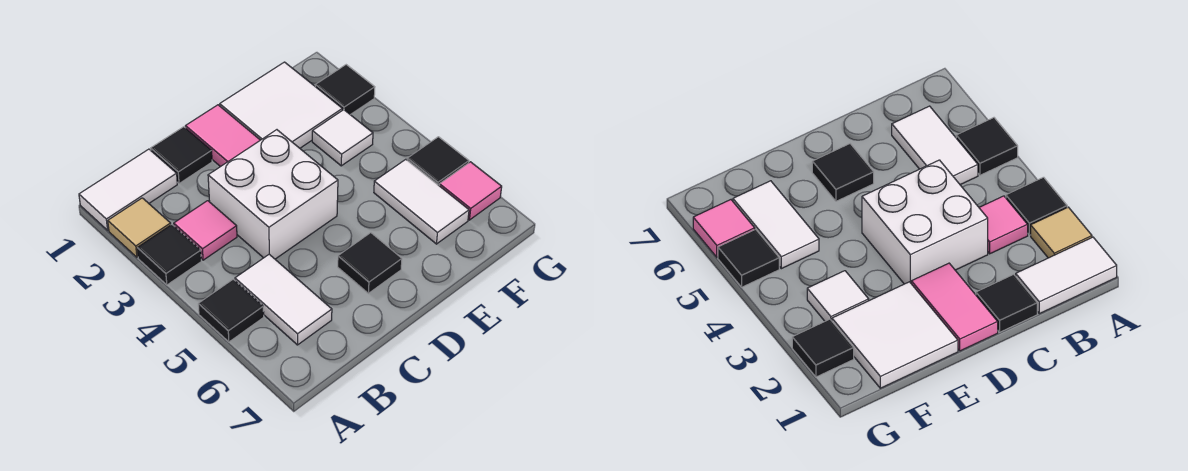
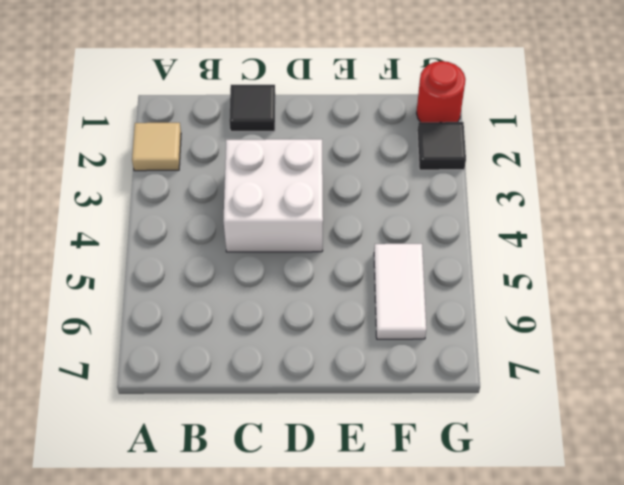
red 1x1 round brick [417,61,466,122] -> none
none -> white 1x2 tile [79,149,177,230]
none -> black 1x1 tile [137,225,201,285]
none -> black 1x1 tile [198,279,264,342]

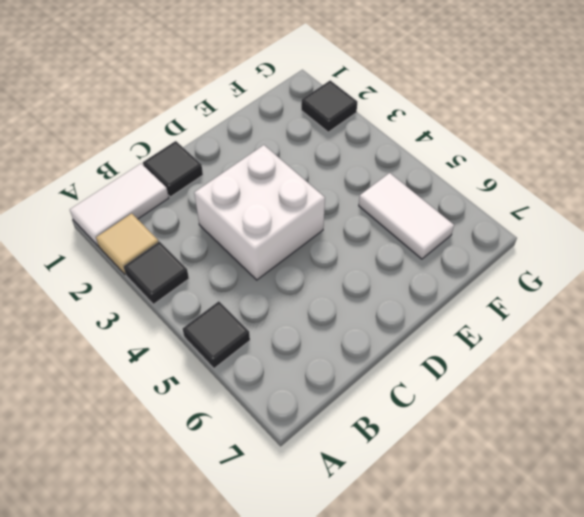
none -> pink 1x1 tile [174,201,237,260]
none -> white 1x2 tile [235,254,332,345]
none -> pink 1x2 tile [186,105,260,167]

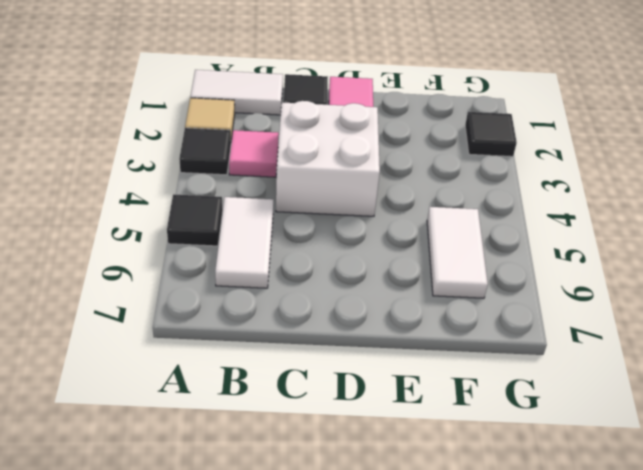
none -> black 1x1 tile [338,233,402,293]
none -> white 2x2 tile [220,62,342,148]
none -> white 1x1 tile [312,110,373,166]

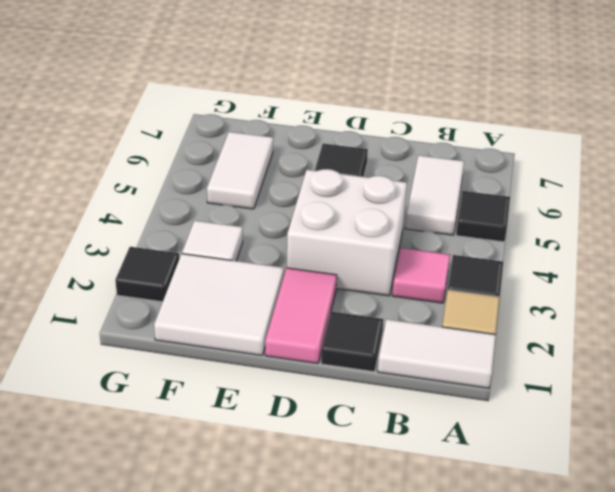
none -> black 1x1 tile [407,137,469,185]
none -> pink 1x1 tile [439,162,502,220]

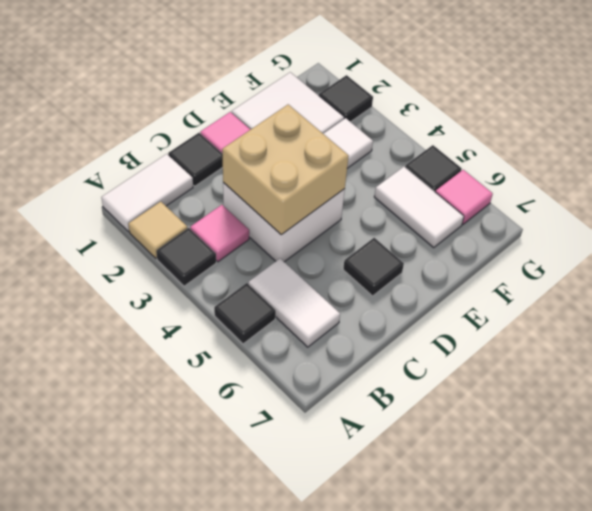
tan 2x2 brick [222,105,349,235] -> none

